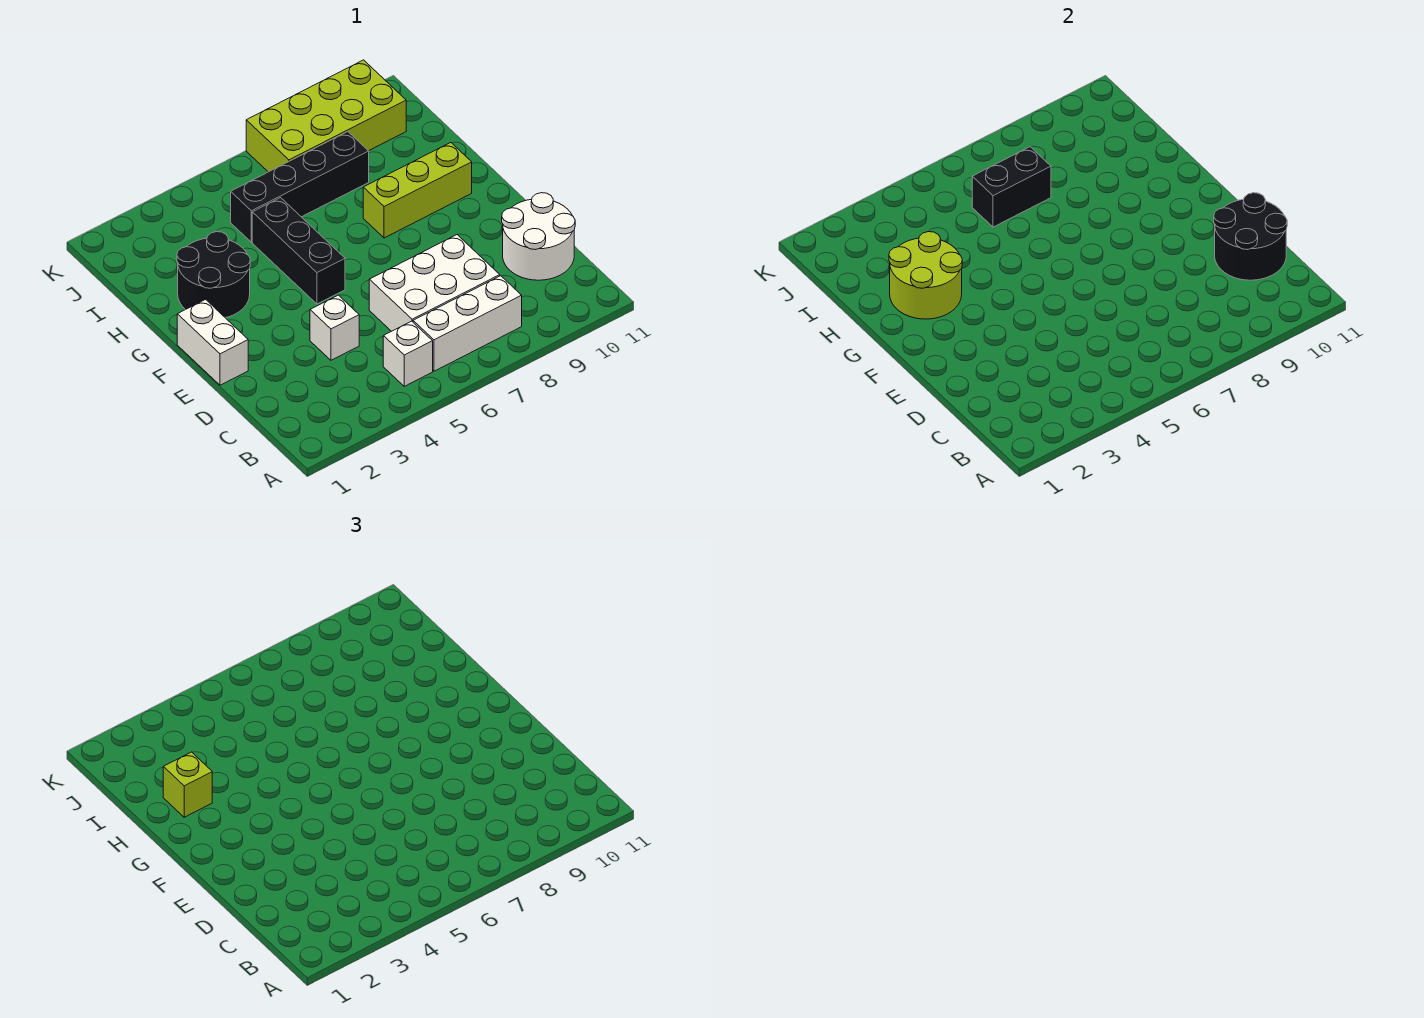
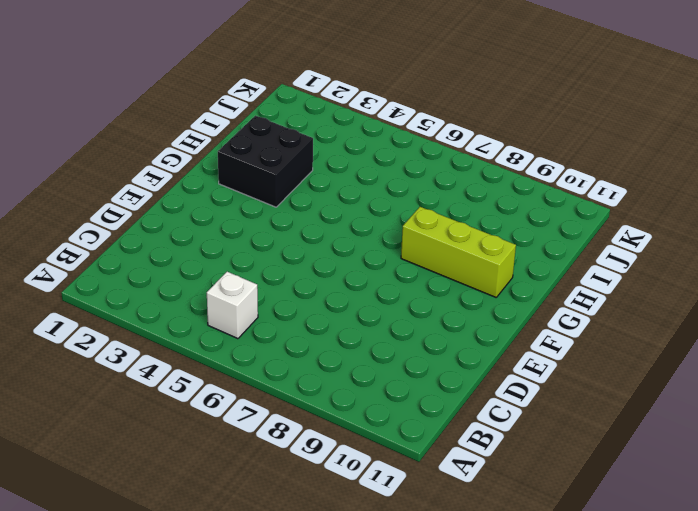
black 2x2 brick [218,116,313,207] -> black 2x2 round brick [177,232,250,318]
none -> white 1x3 brick [413,276,522,371]
none -> white 2x3 brick [369,235,500,331]
none -> white 2x2 round brick [502,193,575,280]

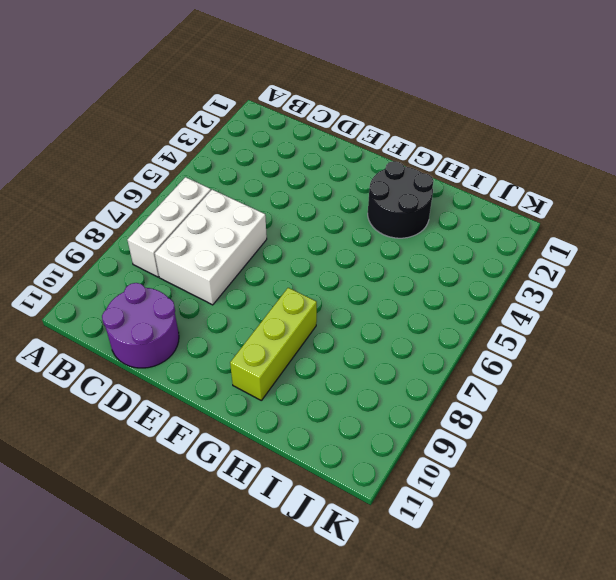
purple 2x2 round brick [102,283,179,368] -> white 2x2 round brick [502,193,575,280]
none -> white 1x1 brick [383,321,433,386]
none -> white 1x1 brick [310,295,359,360]
none -> white 1x2 brick [177,300,248,385]

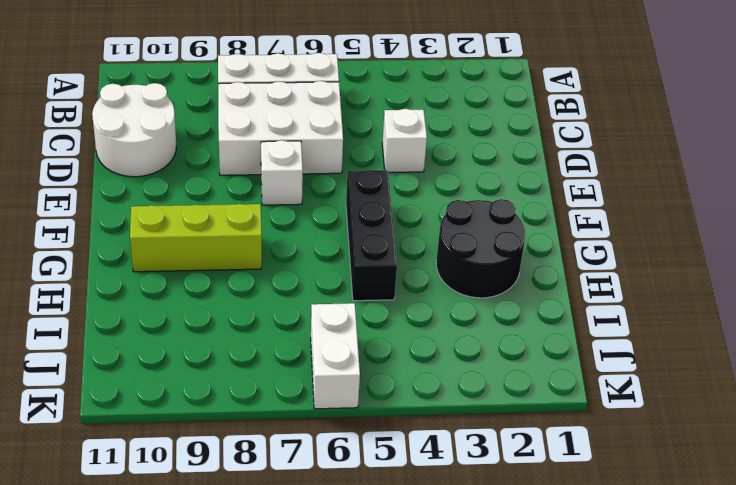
white 1x1 brick [261,140,303,205] -> white 1x1 brick moved to [383,321,433,386]
white 1x2 brick [311,303,360,409] -> white 1x2 brick moved to [177,300,248,385]
none -> black 1x4 brick [231,132,369,242]
none -> lime 2x4 brick [246,60,406,172]
none -> black 2x2 round brick [1214,193,1287,280]

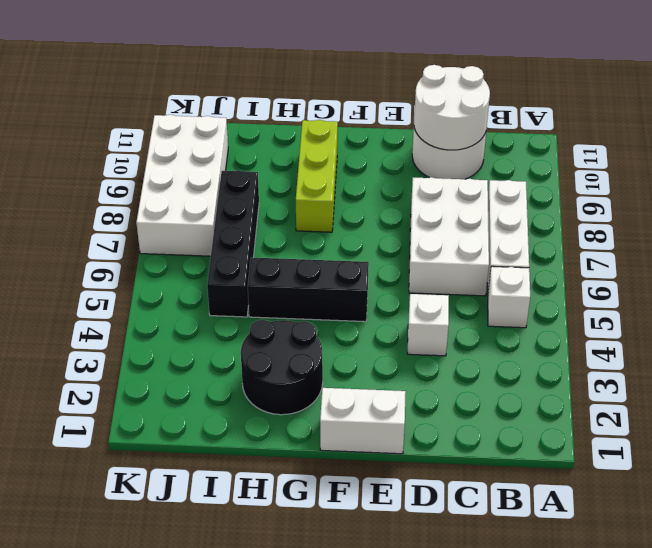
white 2x2 round brick [414,65,490,150] -> black 2x2 round brick [1214,193,1287,280]
white 2x4 brick [136,115,228,256] -> lime 2x4 brick [246,60,406,172]
none -> lime 2x2 round brick [889,232,962,319]
none -> black 1x2 brick [972,147,1051,227]
none -> lime 1x1 brick [163,752,212,817]

